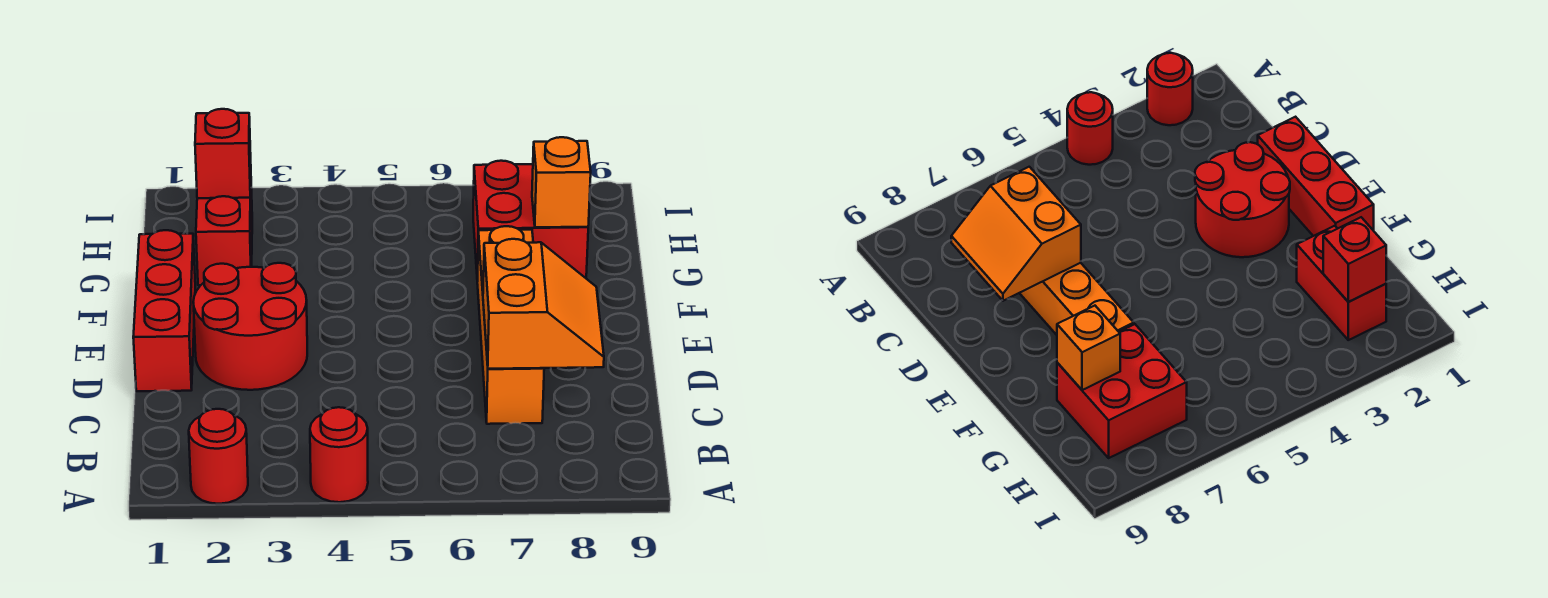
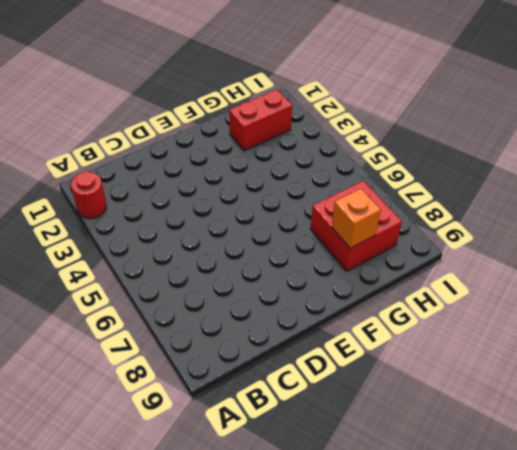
none -> red 1x1 round brick [310,407,368,502]
none -> orange 1x4 brick [477,226,544,424]

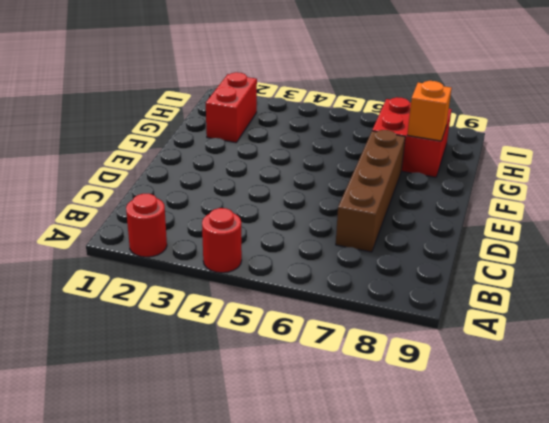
brown 1x4 brick [336,130,405,252] -> orange 1x4 brick [477,226,544,424]
none -> red 1x3 brick [133,230,195,391]
none -> red 2x2 round brick [193,263,307,390]

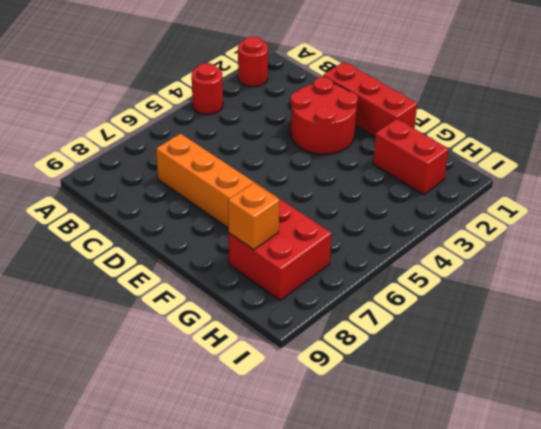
none -> orange 2x2 slope [483,239,604,369]
none -> red 1x1 brick [195,109,251,198]

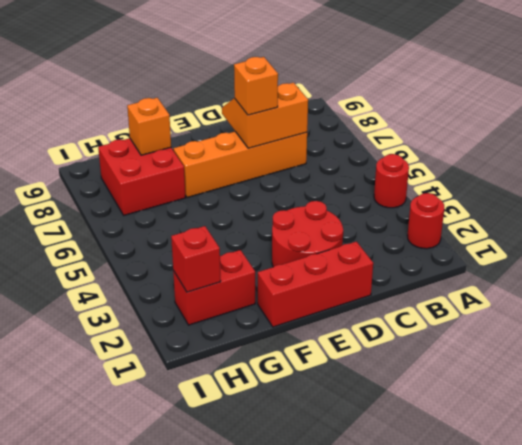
orange 1x1 brick [234,57,278,115] -> none

